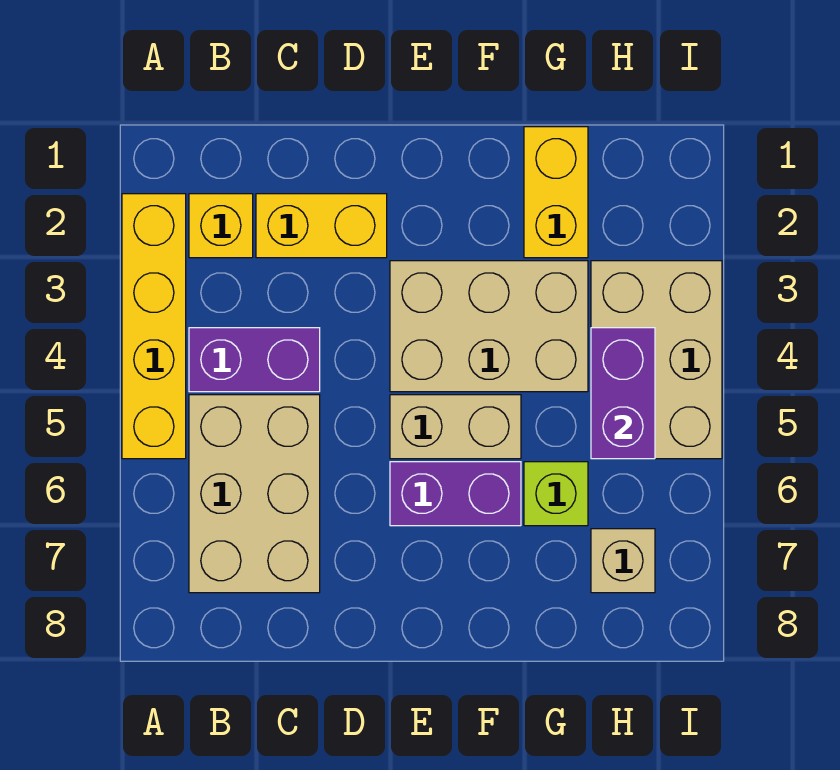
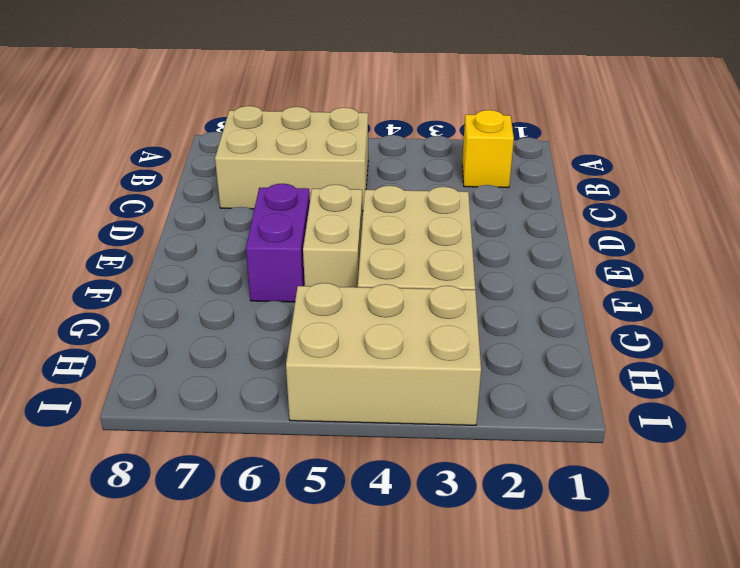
none -> yellow 1x4 brick [122,194,186,459]
none -> purple 1x2 brick [189,328,320,392]
none -> yellow 1x2 brick [256,194,387,258]

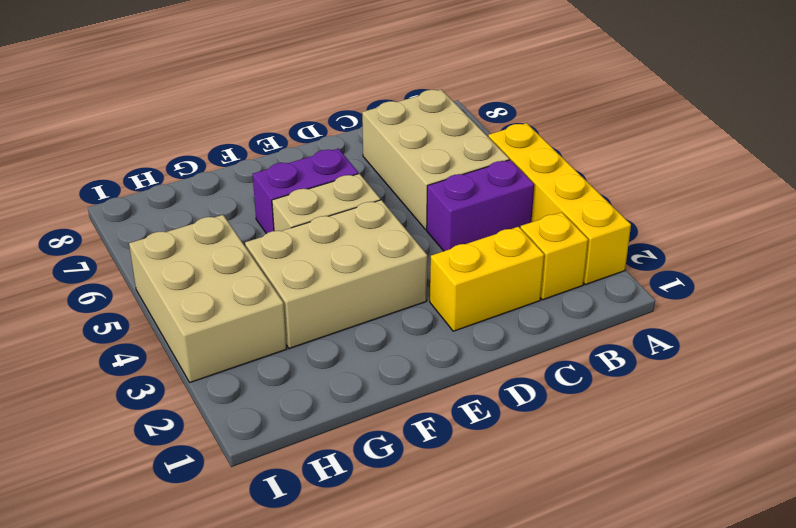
none -> yellow 1x2 brick [524,127,588,258]
none -> lime 1x1 brick [524,462,588,526]
none -> tan 1x1 brick [591,529,655,593]

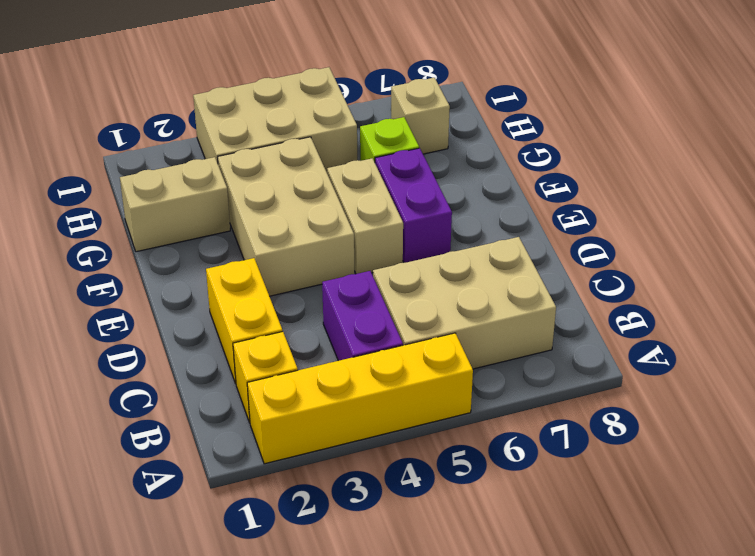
tan 1x2 brick [120,157,230,252] -> yellow 1x2 brick [524,127,588,258]
none -> purple 1x2 brick [591,328,655,459]

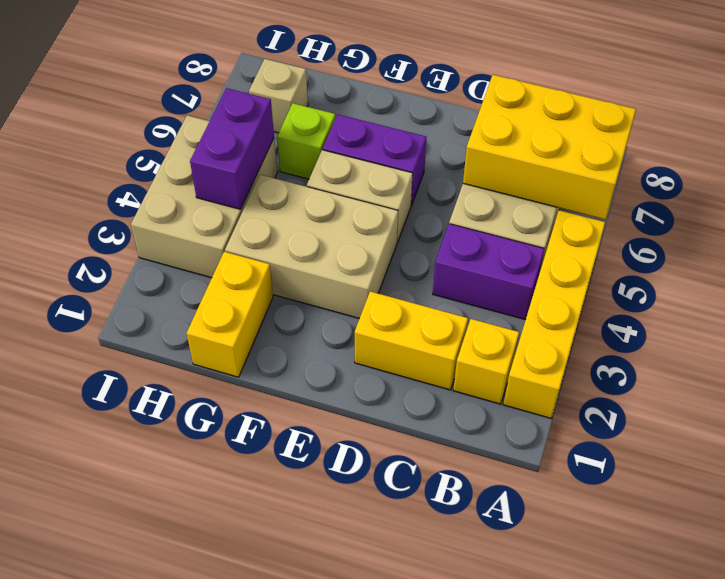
yellow 2x3 brick [463,75,636,220] -> none

